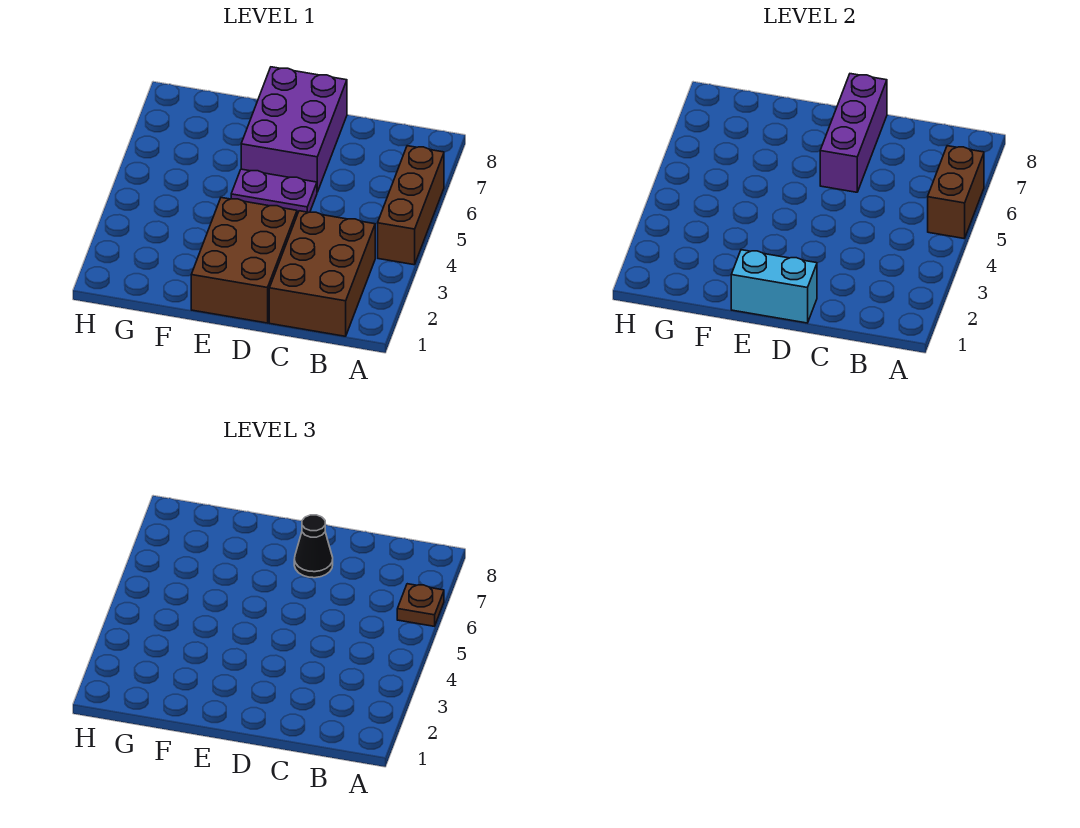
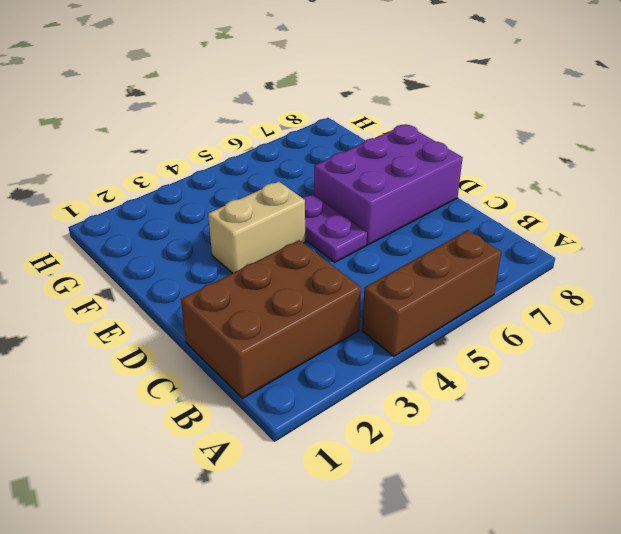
tan 1x2 brick [208,182,305,273] -> brown 2x3 brick [191,198,297,323]
none -> brown 1x2 brick [928,146,984,239]
none -> cyan 1x2 brick [731,250,817,323]

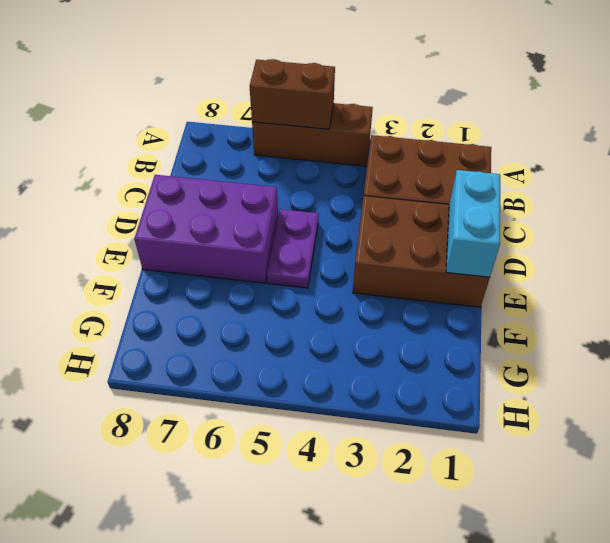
none -> purple 1x3 brick [820,74,887,192]
none -> brown 1x1 plate [397,584,444,626]

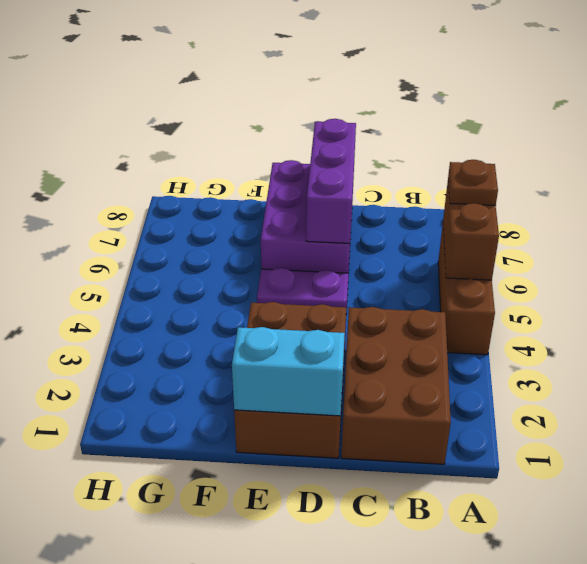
none -> black 1x1 cone [294,515,333,578]

